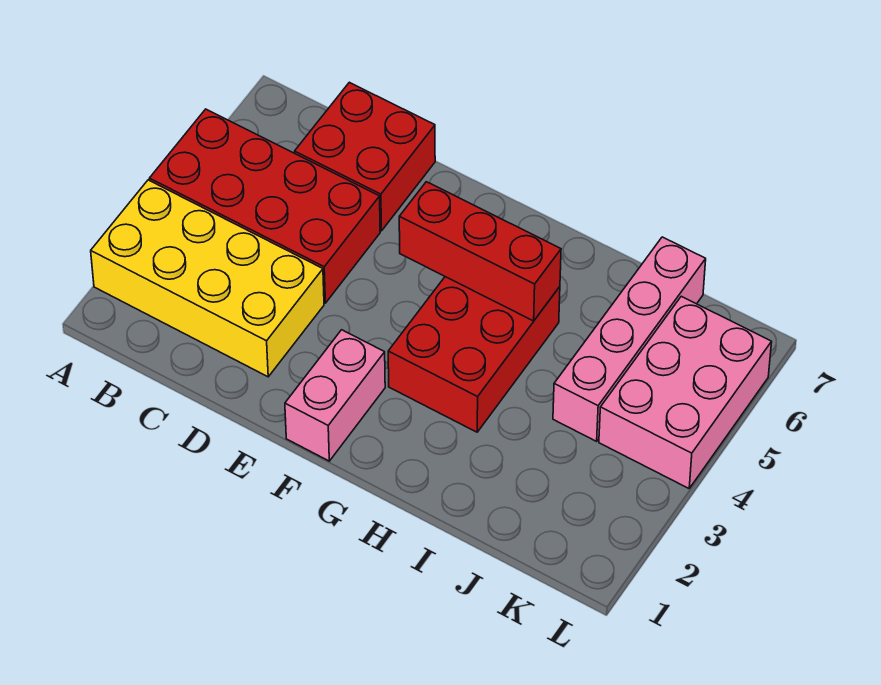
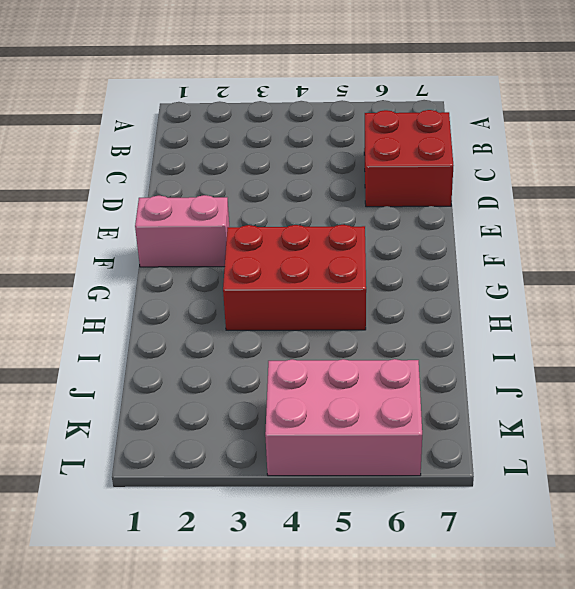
none -> yellow 2x4 brick [91,180,324,377]
none -> red 2x4 brick [149,109,380,303]

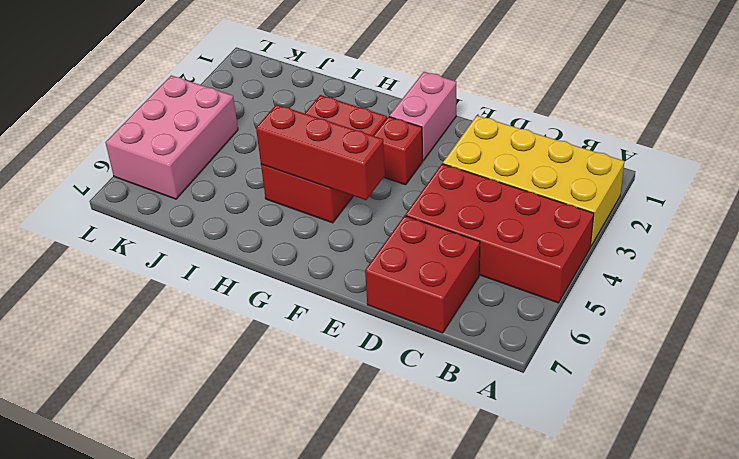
red 1x1 brick [373,117,423,185] -> none
none -> pink 1x4 brick [553,237,706,441]

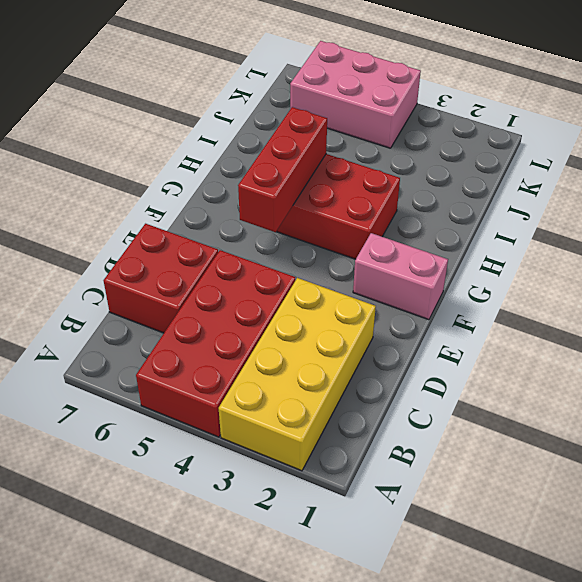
none -> pink 1x4 brick [553,237,706,441]

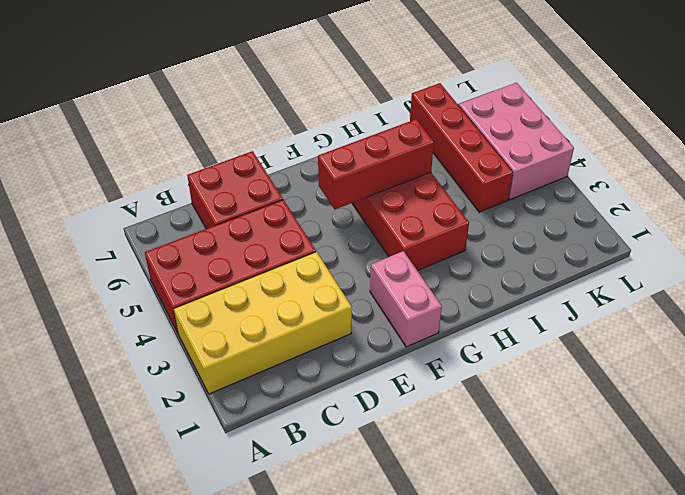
red 1x4 brick [410,83,513,212] -> pink 1x4 brick [553,237,706,441]

